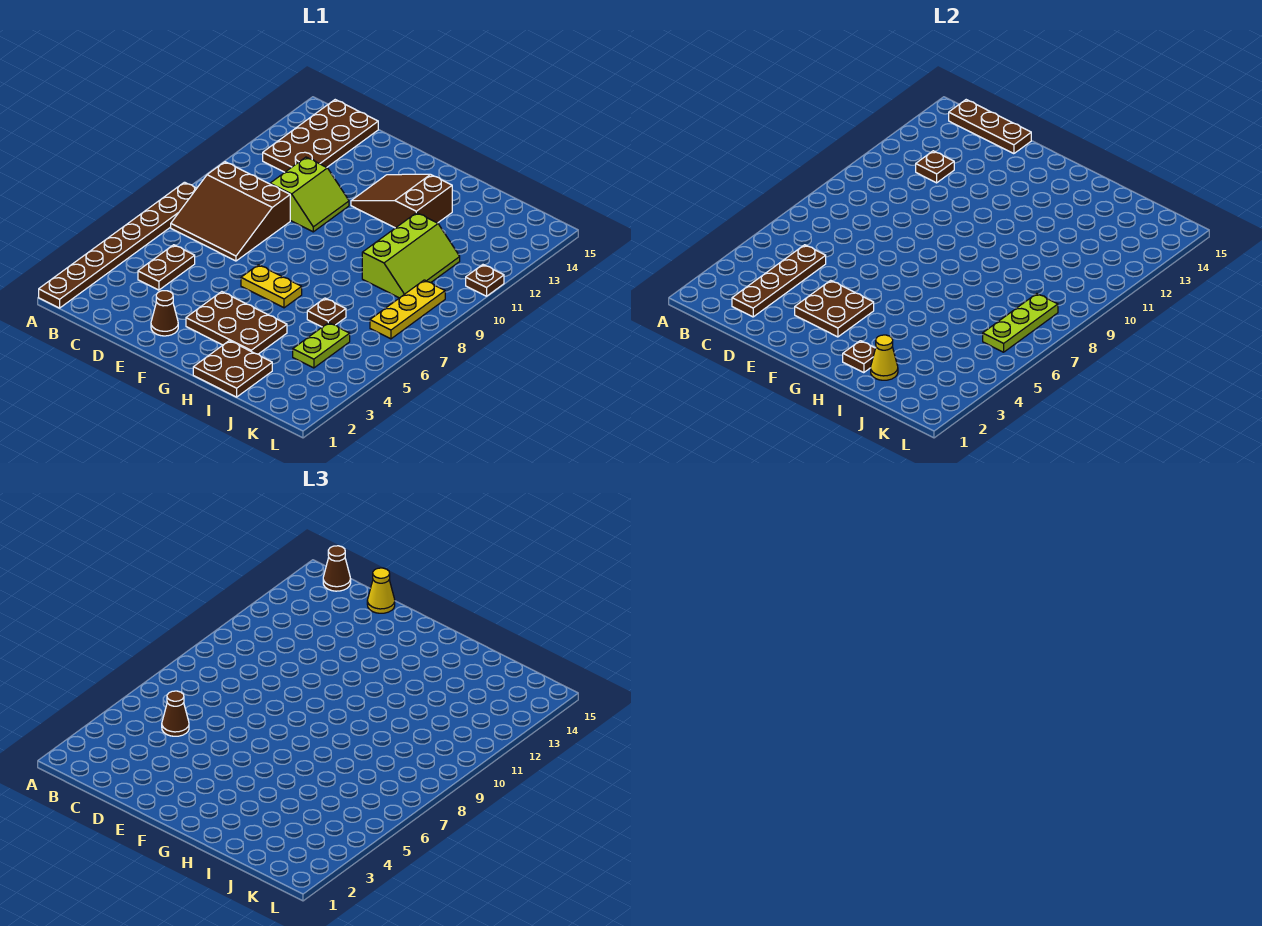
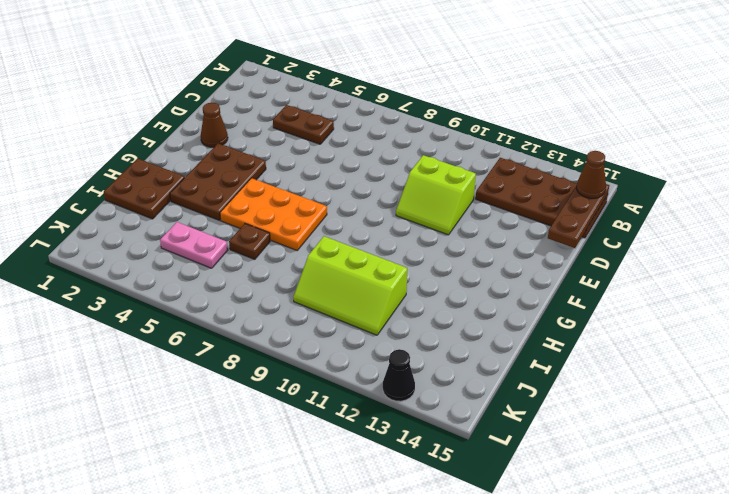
orange 2x3 plate [220,178,327,250] -> yellow 1x2 plate [241,265,302,308]
pink 1x2 plate [160,222,228,268] -> lime 1x2 plate [293,323,350,368]
black 1x1 cone [383,349,415,401] -> none
none -> brown 1x8 plate [39,182,197,308]
none -> brown 3x3 slope [171,162,290,261]
none -> brown 2x3 slope [351,174,452,228]

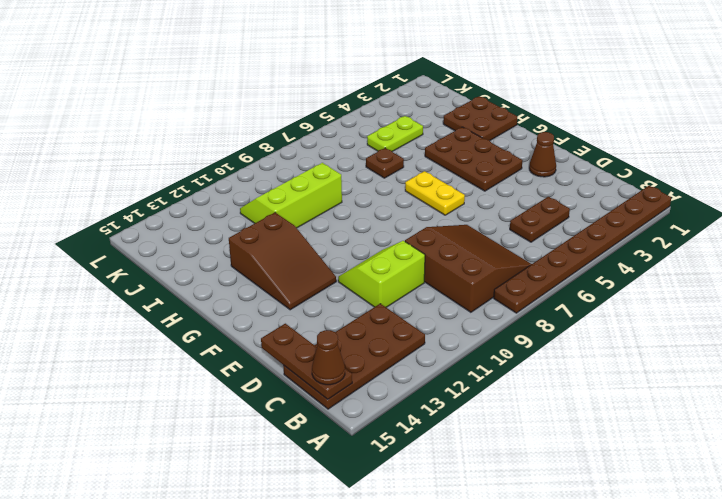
none -> yellow 1x3 plate [370,280,445,339]
none -> brown 1x1 plate [466,265,504,296]
none -> brown 1x4 plate [732,245,826,317]

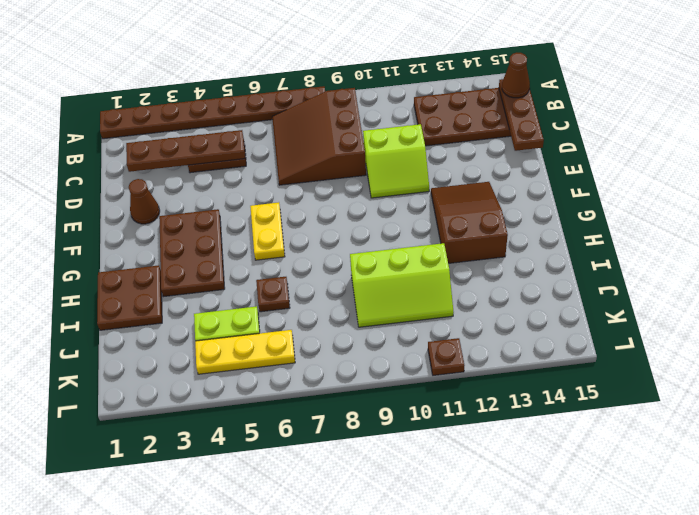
yellow 1x3 plate [195,330,295,374] -> yellow 1x3 plate moved to [370,280,445,339]
none -> brown 1x1 plate [916,151,954,183]
none -> brown 2x2 plate [795,280,874,337]
none -> brown 1x1 plate [843,341,875,373]

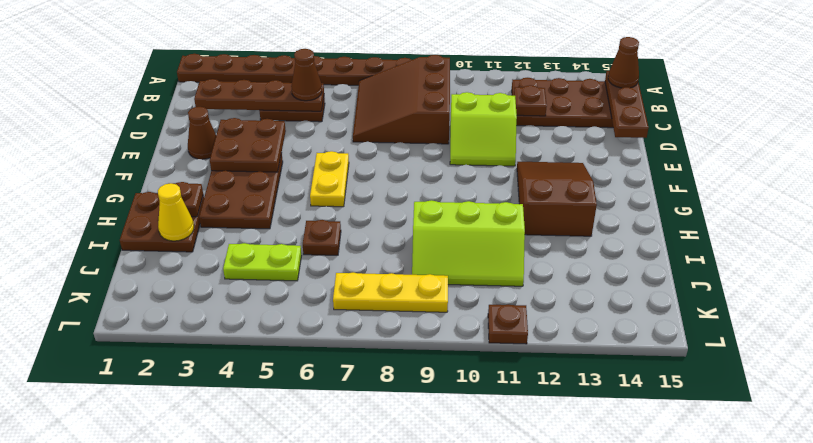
none -> lime 1x3 plate [983,294,1058,352]
none -> yellow 1x1 cone [367,568,395,613]

